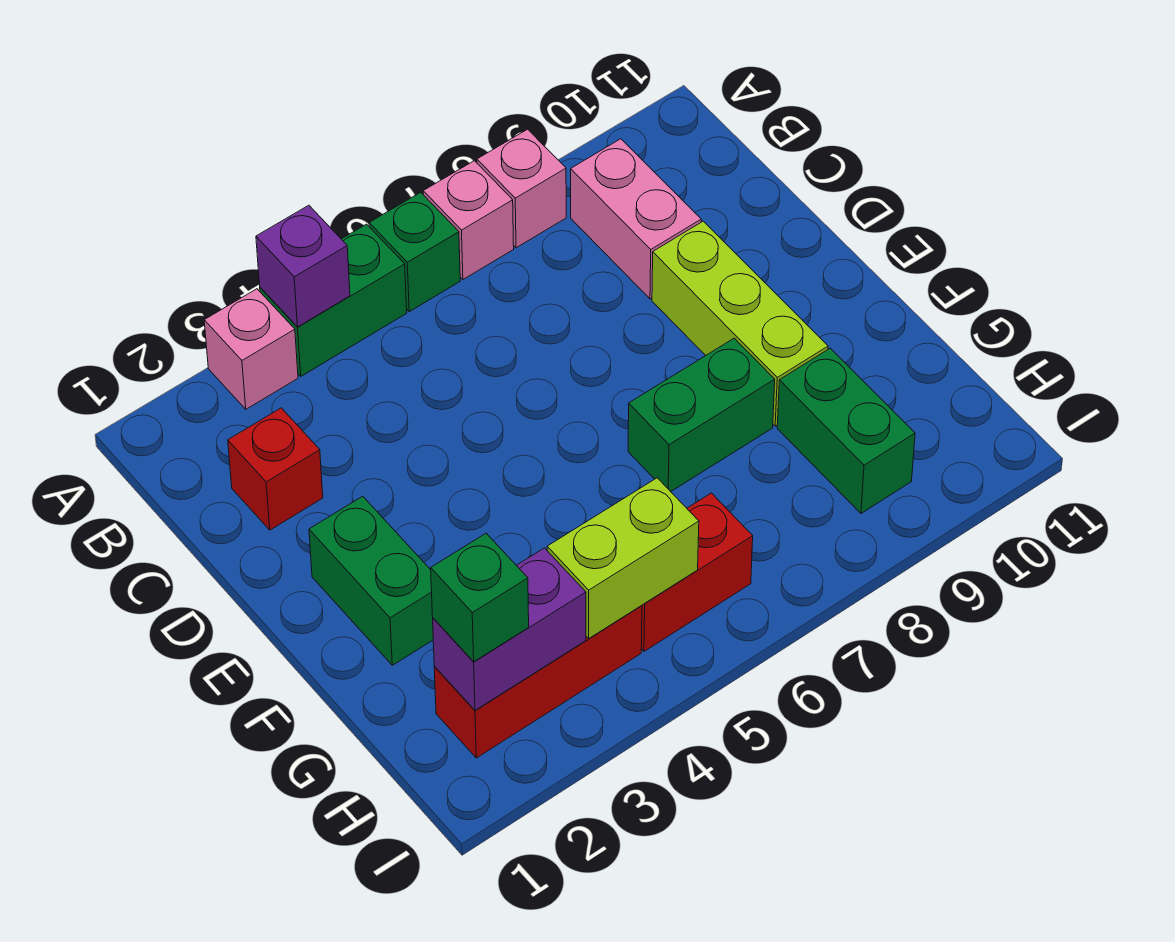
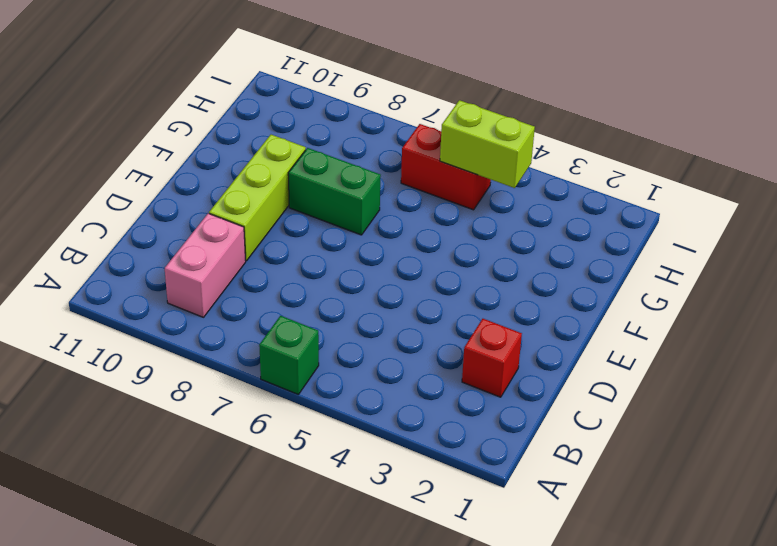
none -> pink 1x1 brick [204,289,298,409]
none -> green 1x2 brick [260,224,407,376]
none -> pink 1x1 brick [423,161,514,279]

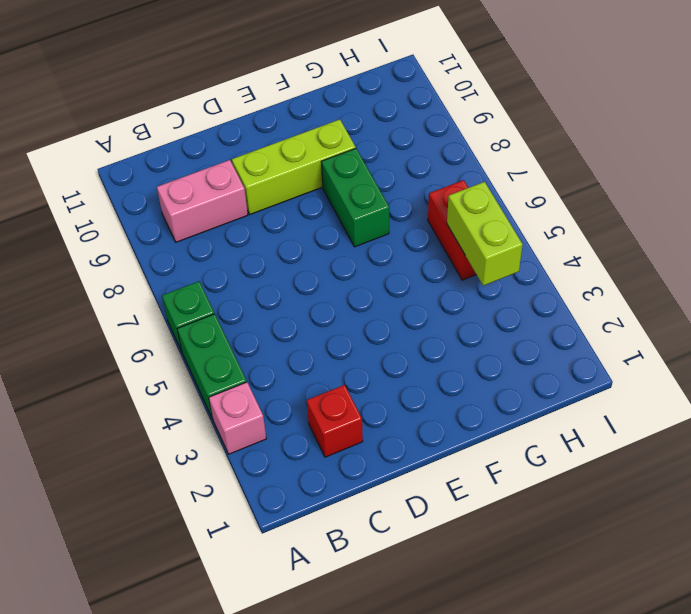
none -> pink 1x1 brick [423,161,514,279]
none -> pink 1x1 brick [477,129,566,248]
none -> green 1x2 brick [309,496,433,665]

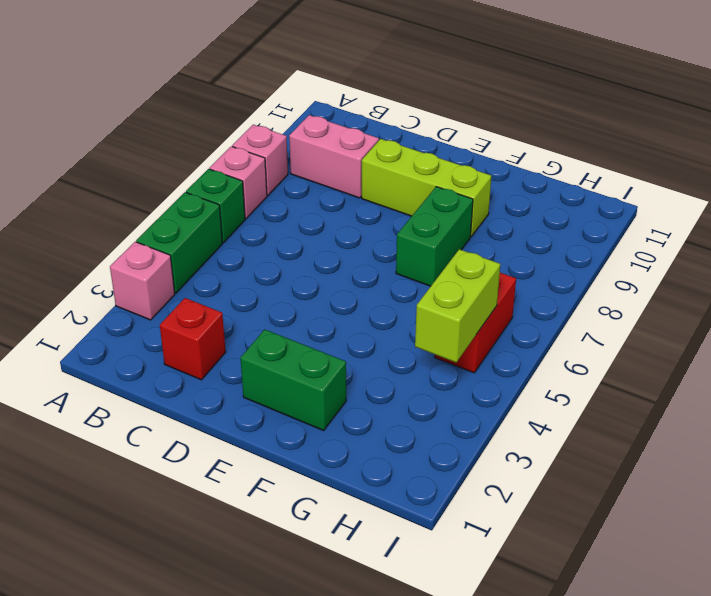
none -> green 1x2 brick [777,348,915,513]
none -> red 1x3 brick [434,606,642,758]
none -> purple 1x1 brick [256,205,350,327]

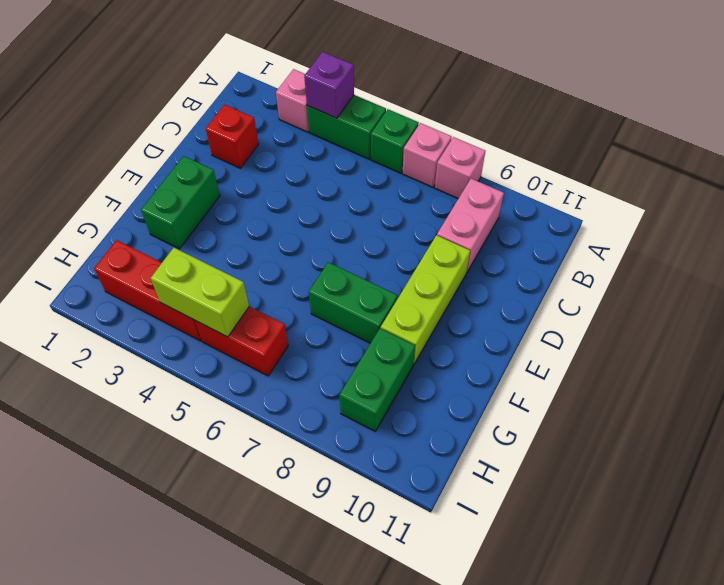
none -> purple 1x2 brick [433,548,586,710]
none -> green 1x1 brick [431,533,529,662]

